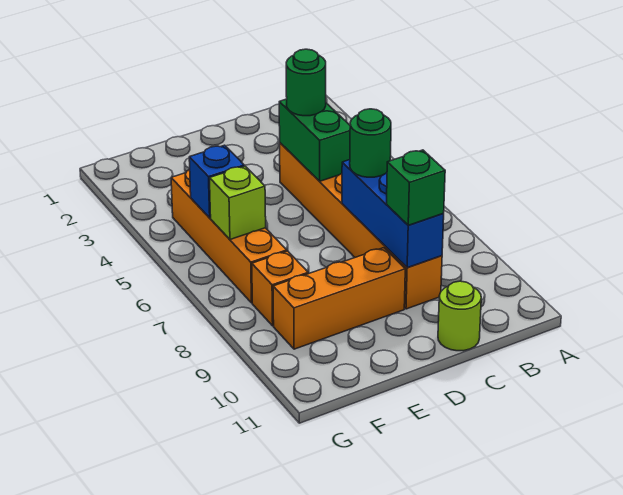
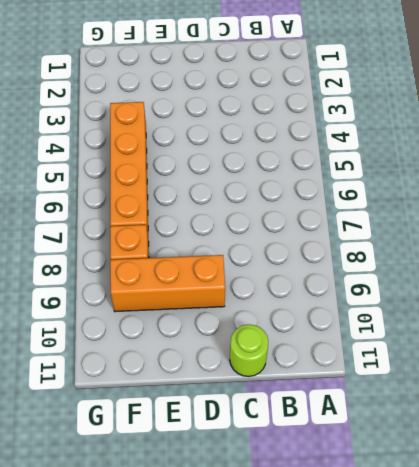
none -> orange 1x6 brick [280,143,442,309]
none -> green 1x2 brick [279,99,350,181]
none -> blue 1x3 brick [342,160,444,268]

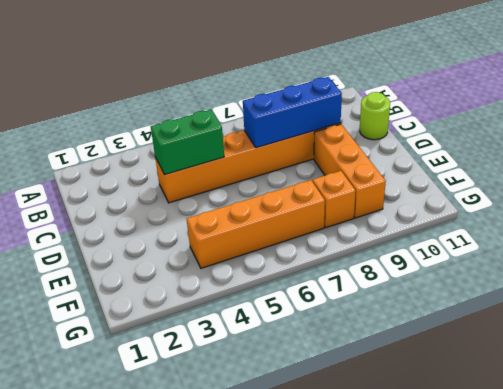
none -> blue 1x1 brick [189,145,244,218]
none -> lime 1x1 brick [210,166,266,240]
none -> green 1x1 round brick [286,49,326,116]

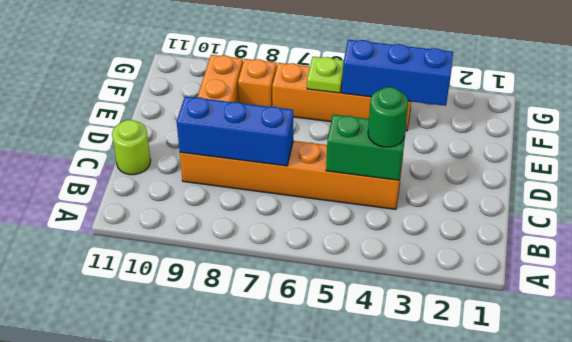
blue 1x3 brick [342,40,453,106] -> blue 1x1 brick [189,145,244,218]
lime 1x1 plate [307,57,344,93] -> lime 1x1 brick [210,166,266,240]
none -> green 1x1 round brick [350,109,391,177]
none -> green 1x1 brick [387,150,445,225]

